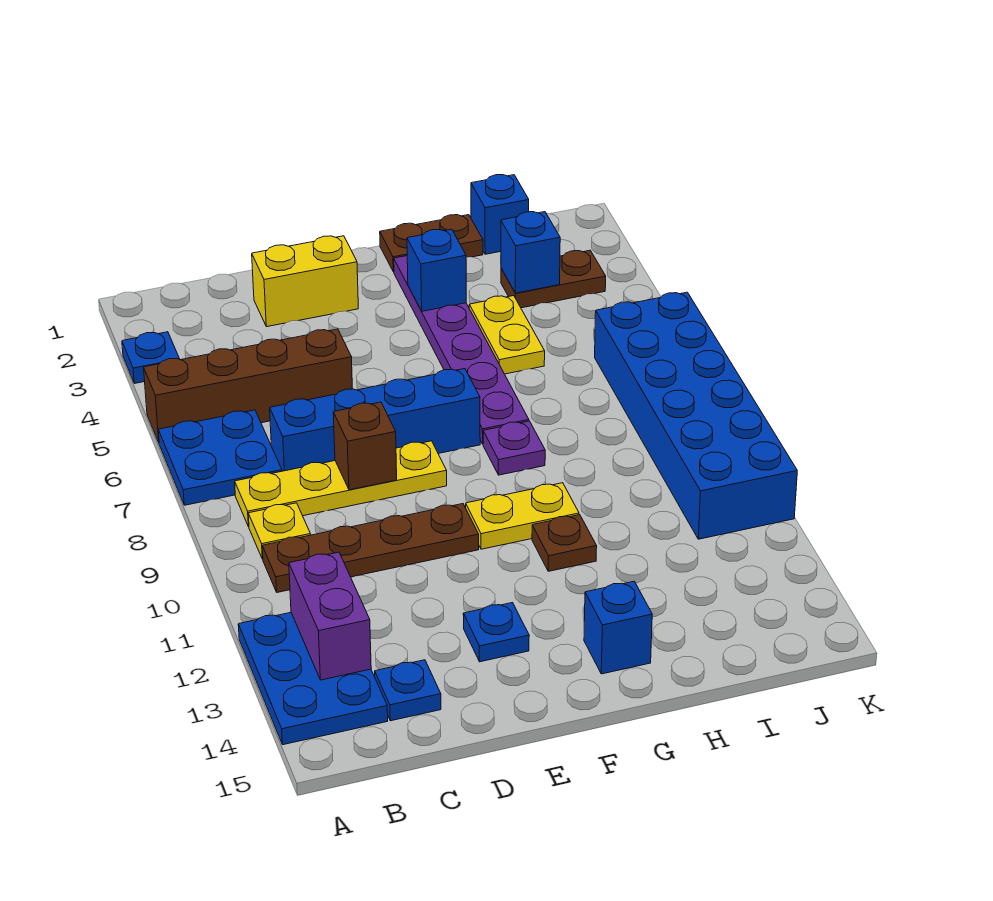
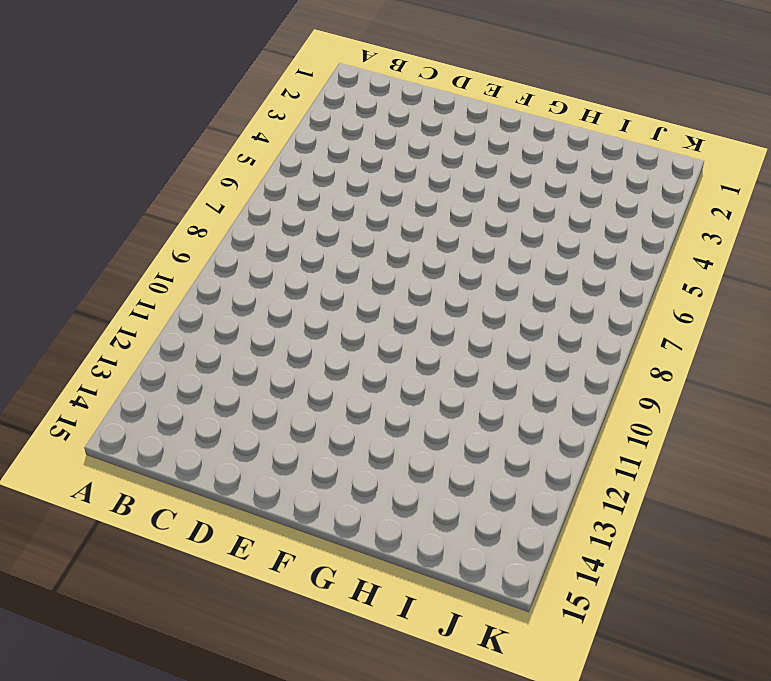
none -> blue 1x1 plate [122,332,179,383]
none -> brown 1x4 brick [144,329,352,442]
none -> blue 2x2 plate [158,410,282,505]

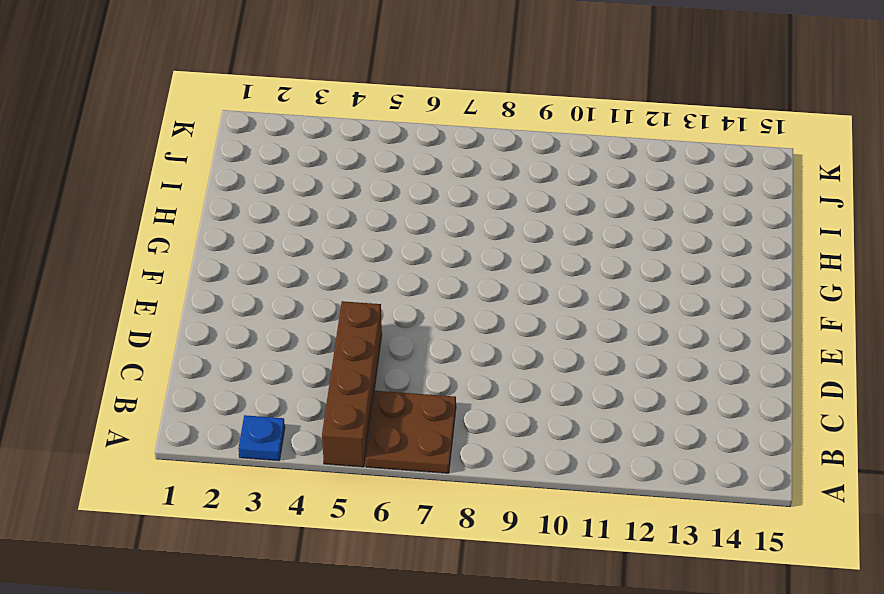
brown 2x2 plate [366,391,456,473] -> blue 2x2 plate [158,410,282,505]
none -> blue 2x3 plate [238,613,388,745]
none -> yellow 1x4 plate [235,441,447,527]
none -> yellow 1x1 plate [248,503,311,559]

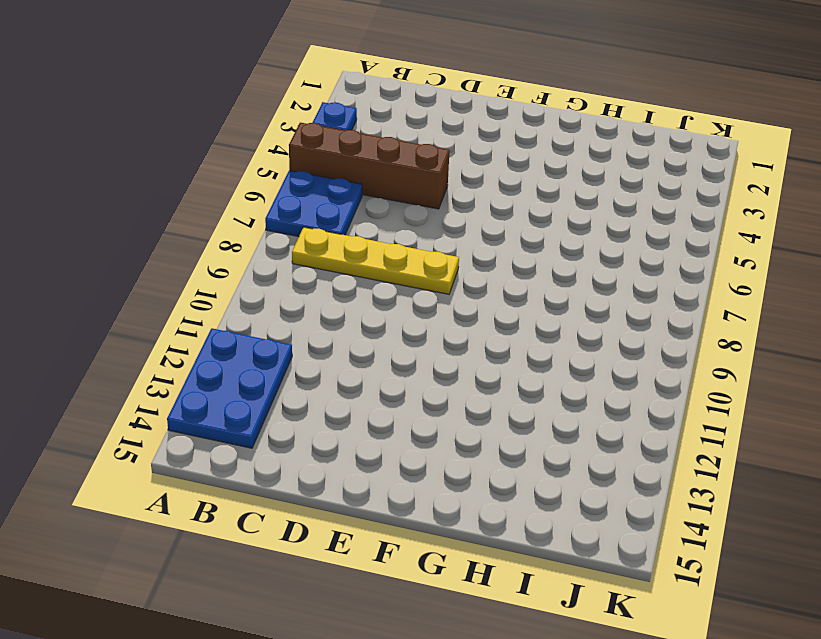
none -> yellow 1x1 plate [248,503,311,559]
none -> brown 1x4 plate [262,504,479,592]
none -> blue 1x4 brick [270,369,480,471]

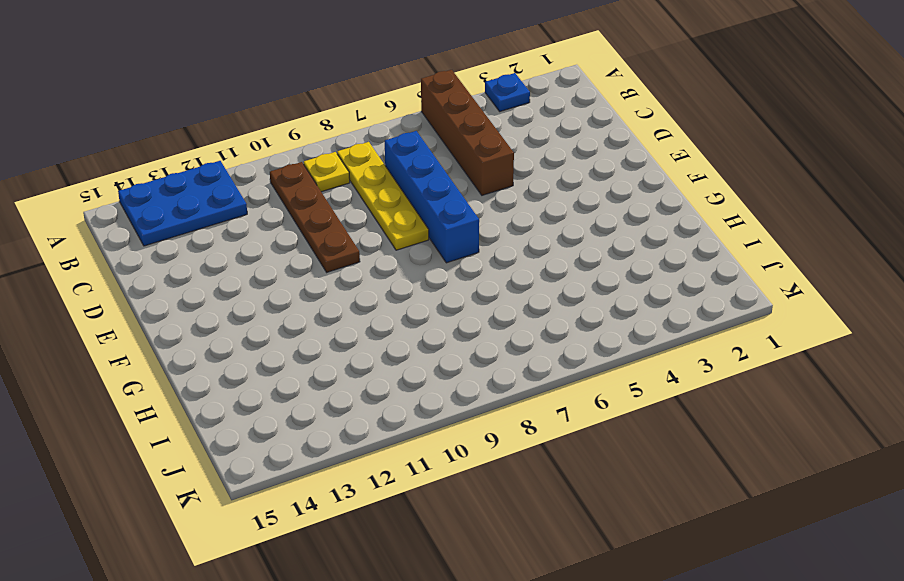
none -> blue 2x2 plate [158,410,282,505]
none -> blue 1x1 plate [375,660,441,721]
none -> yellow 1x2 brick [252,236,358,327]

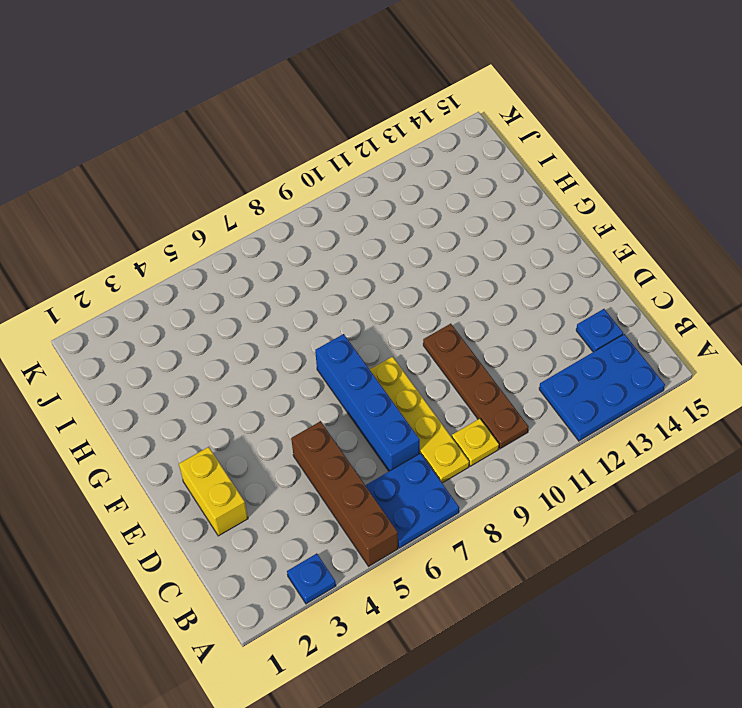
none -> blue 1x1 plate [463,603,529,662]
none -> yellow 1x2 plate [466,483,579,549]
none -> brown 1x2 plate [380,215,483,272]

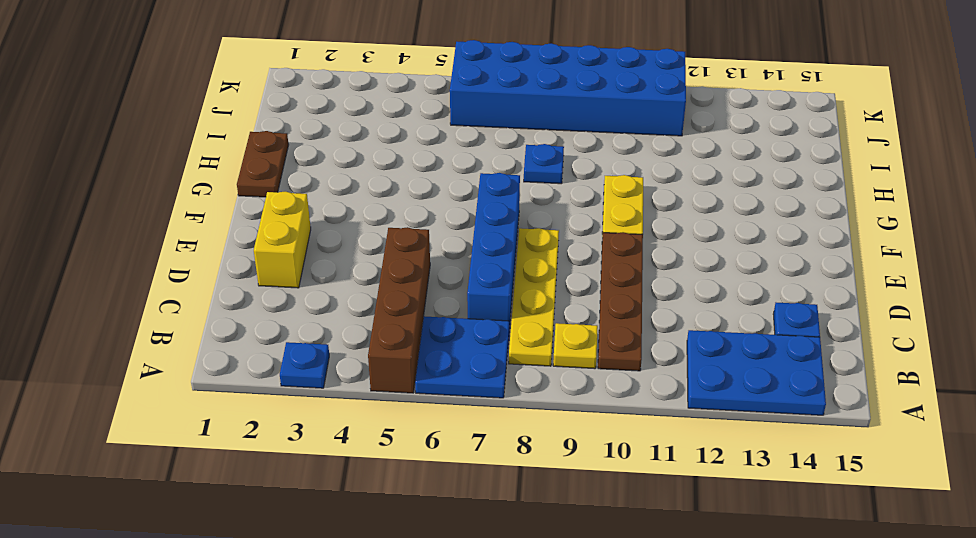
blue 1x1 plate [524,144,564,184] -> blue 1x1 plate moved to [463,603,529,662]
none -> purple 1x6 plate [394,256,529,444]
none -> purple 1x1 plate [483,421,545,475]
none -> brown 1x1 plate [532,515,597,571]

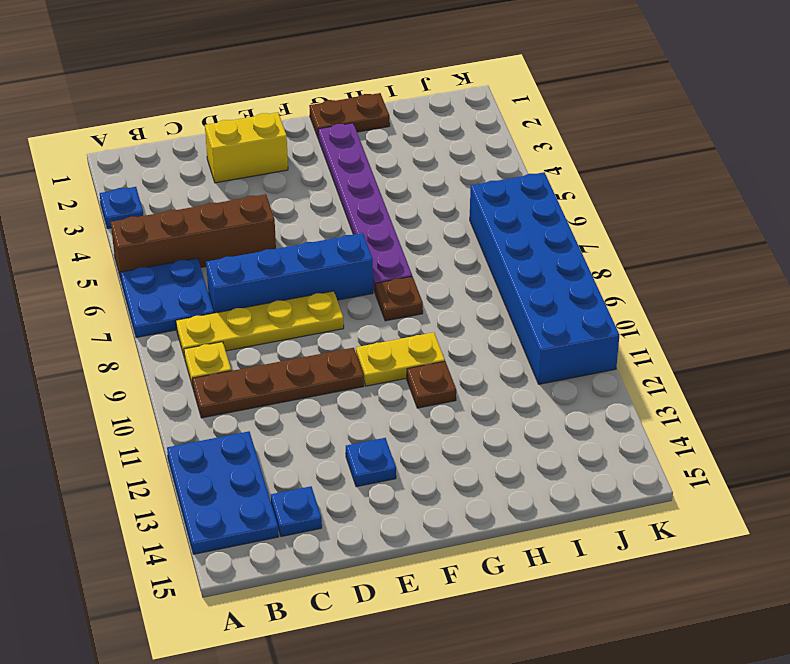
brown 1x1 plate [375,277,423,321] -> purple 1x1 plate [483,421,545,475]
none -> blue 1x1 brick [584,581,652,674]
none -> yellow 1x2 plate [469,296,545,374]
none -> blue 1x1 brick [471,175,529,254]

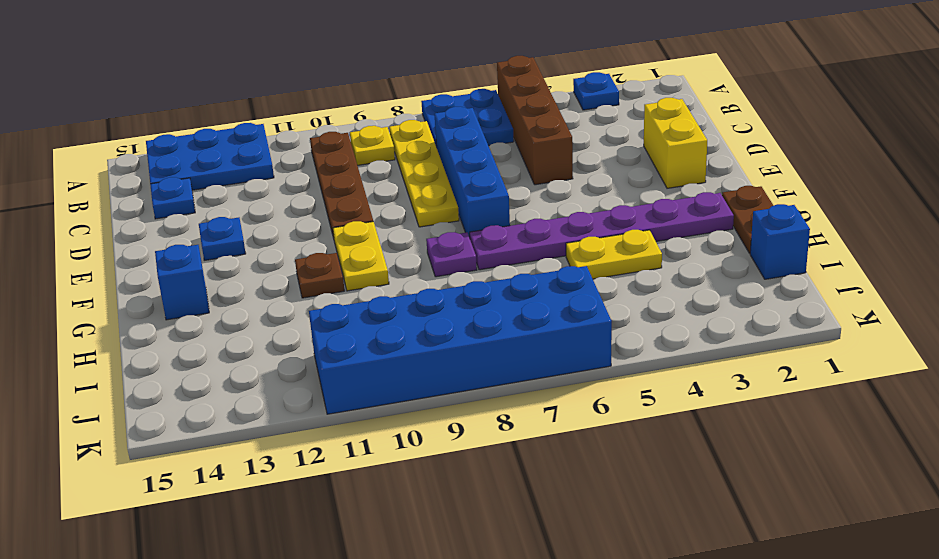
none -> brown 1x2 plate [501,250,606,308]
none -> purple 1x2 brick [289,552,371,680]
none -> brown 1x1 brick [333,402,397,490]

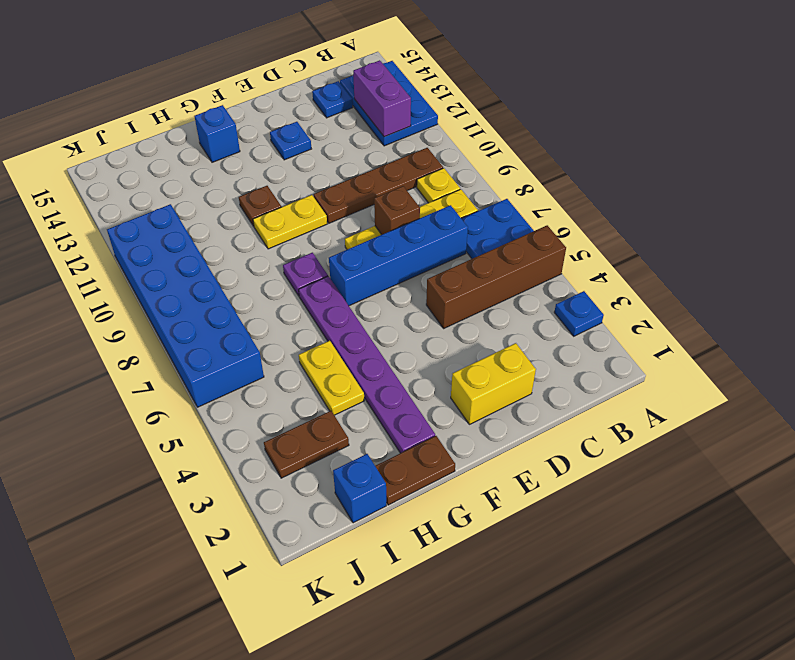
none -> blue 1x1 brick [407,229,466,311]
none -> blue 1x1 brick [501,212,560,293]

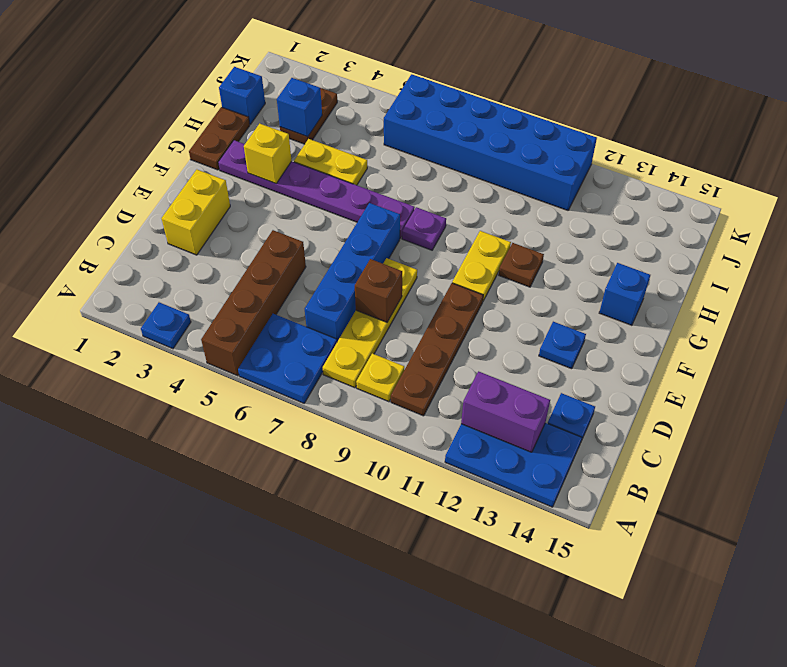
yellow 1x1 brick [244,124,292,183] -> blue 1x1 brick [407,229,466,311]

